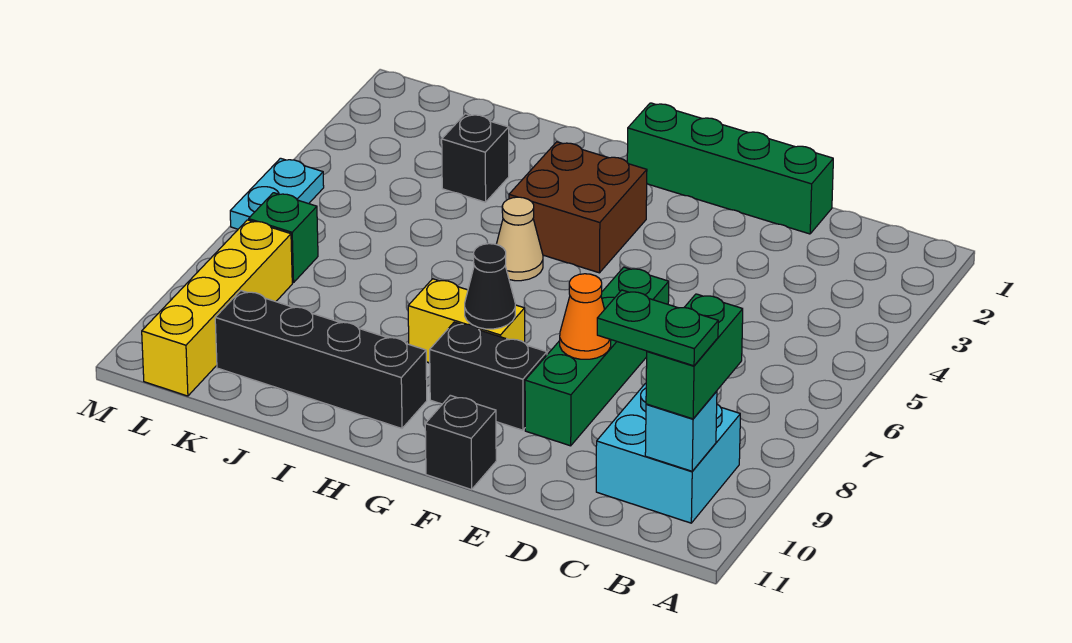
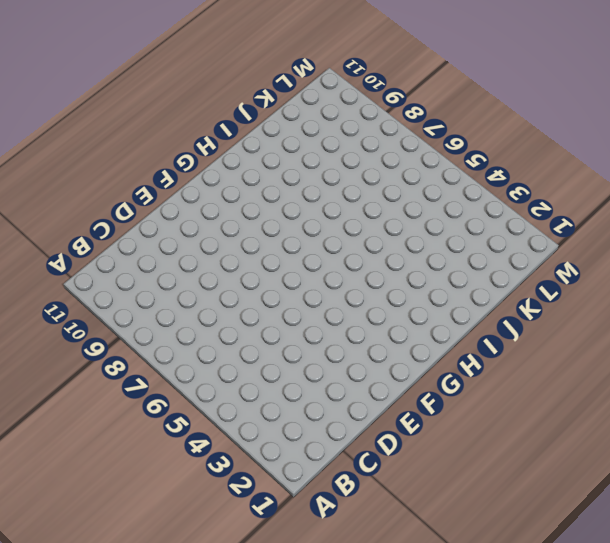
none -> cyan 2x2 brick [596,383,740,523]
none -> green 1x4 brick [627,103,833,234]
none -> green 1x4 brick [525,267,669,446]

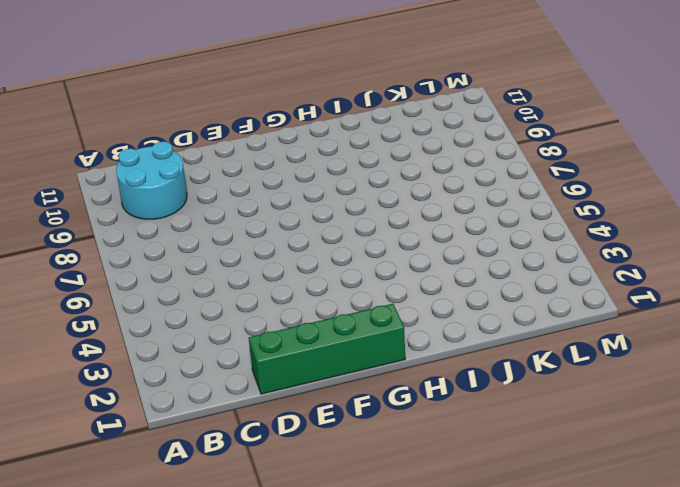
cyan 2x2 round brick [116,142,187,219] -> cyan 2x2 brick [596,383,740,523]
none -> green 1x4 brick [525,267,669,446]
none -> black 1x2 brick [430,322,547,430]
none -> black 1x1 brick [425,395,496,490]

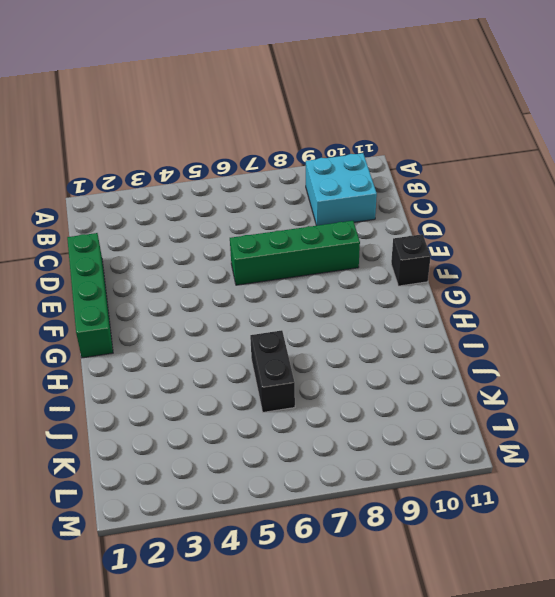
black 1x2 brick [250,330,295,412] -> black 1x2 brick moved to [430,322,547,430]
none -> brown 2x2 brick [509,142,647,273]
none -> yellow 1x2 brick [408,279,525,363]
none -> tan 1x1 cone [496,197,543,281]

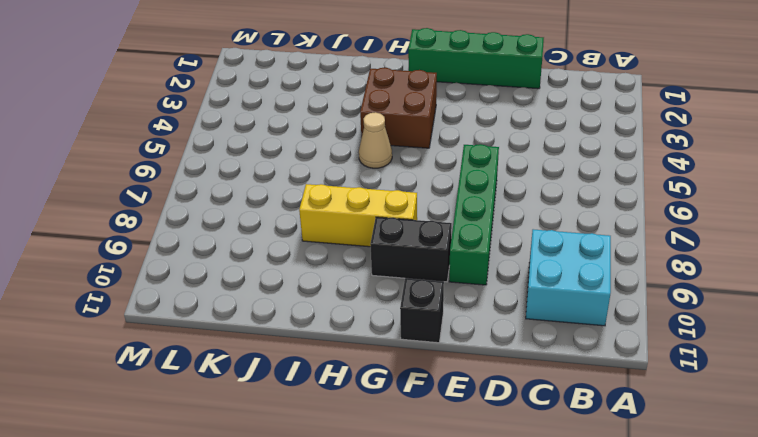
yellow 1x3 brick [299,184,417,247] -> yellow 1x2 brick [408,279,525,363]
none -> black 1x4 brick [215,291,427,428]
none -> black 1x1 brick [442,114,509,202]
none -> green 1x1 brick [249,193,318,283]

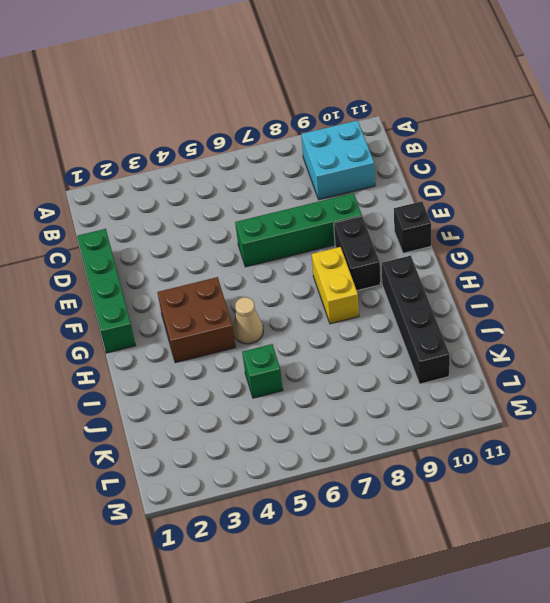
green 1x1 brick [242,344,283,398] -> green 1x1 brick moved to [249,193,318,283]
none -> black 1x1 brick [442,114,509,202]
none -> yellow 1x4 brick [142,220,292,396]
none -> cyan 1x2 plate [230,158,324,229]

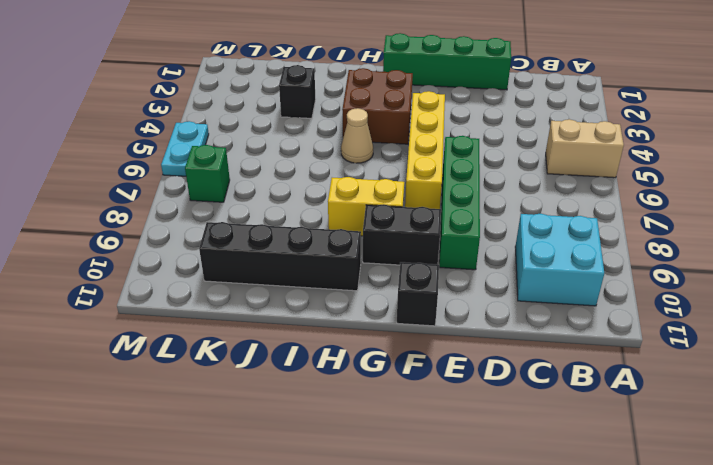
tan 1x2 brick [546,119,624,178] -> none
yellow 1x4 brick [405,91,445,209] -> yellow 1x4 brick moved to [142,220,292,396]
none -> cyan 1x1 brick [645,391,717,471]
none -> orange 1x1 cone [560,274,611,359]
none -> black 1x1 cone [465,244,515,329]

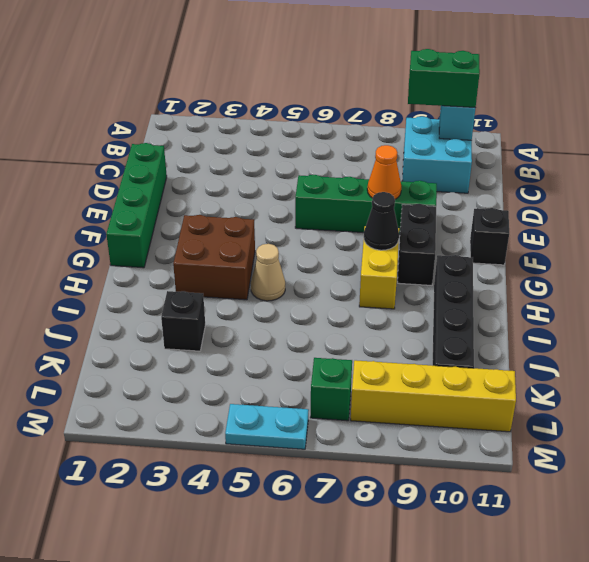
none -> green 1x2 plate [597,290,718,366]

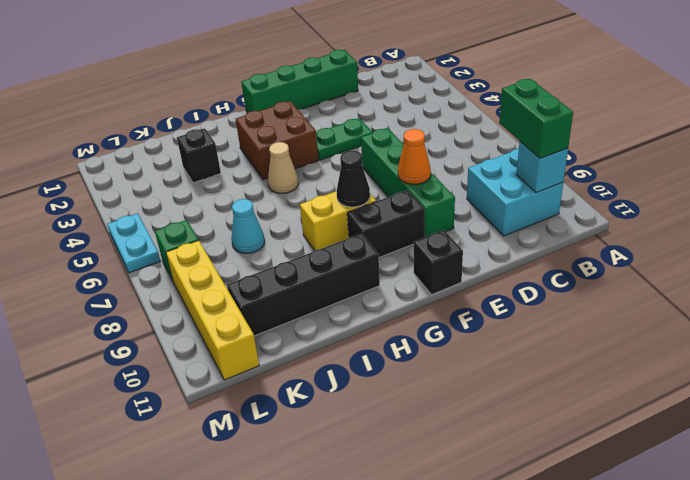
green 1x2 plate [316,118,373,160] -> green 1x2 plate moved to [597,290,718,366]
cyan 1x1 cone [231,199,265,254] -> none

